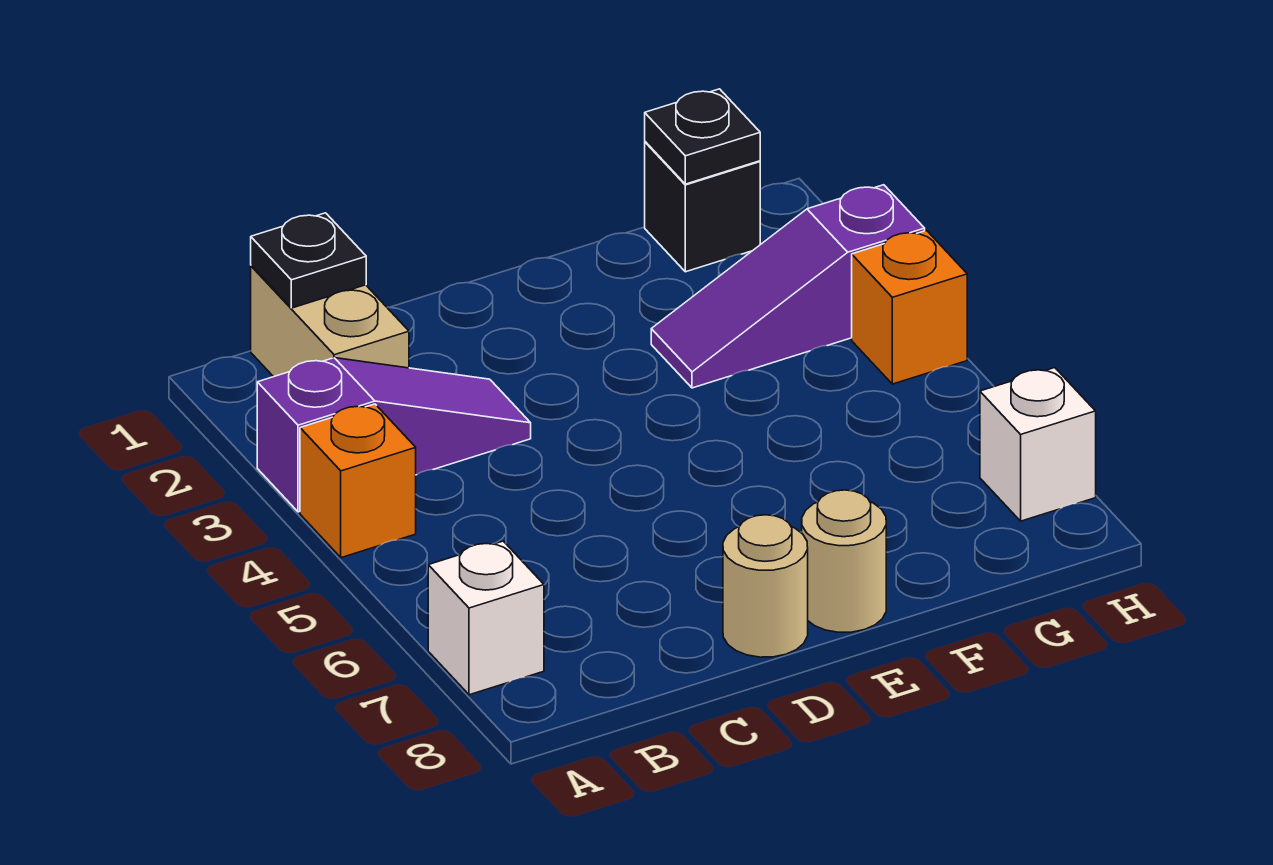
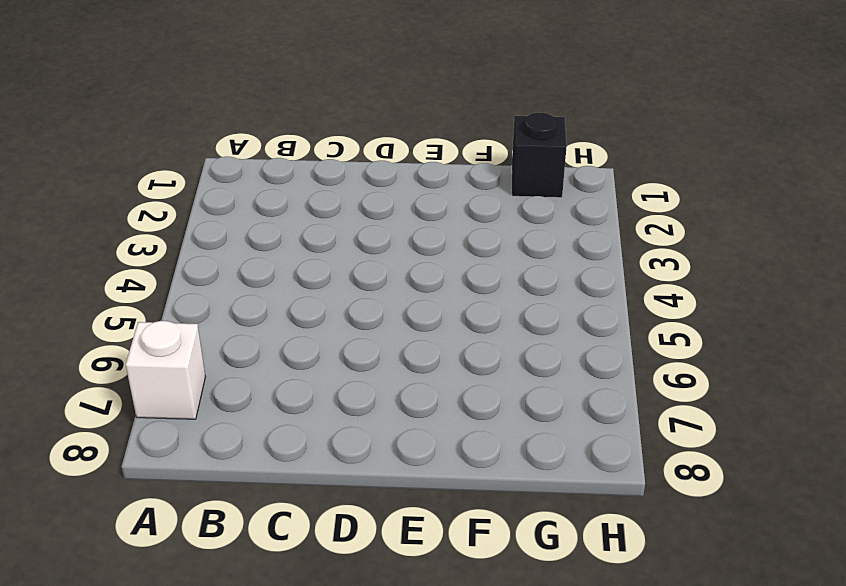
none -> purple 1x3 slope [257,358,531,512]
none -> orange 1x1 brick [300,404,416,558]
none -> tan 1x2 brick [251,266,409,377]

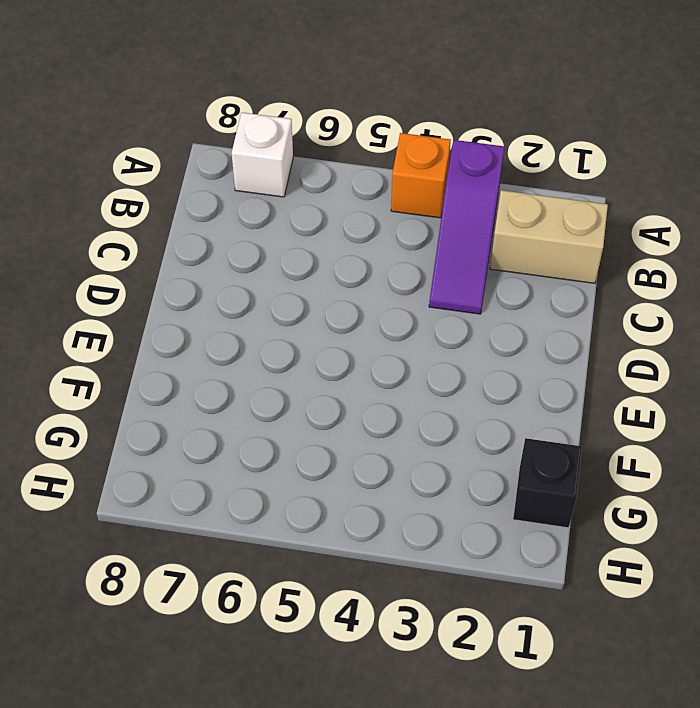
none -> tan 1x1 round brick [723,515,808,657]
none -> tan 1x1 round brick [802,490,886,632]
none -> purple 1x3 slope [651,185,925,388]

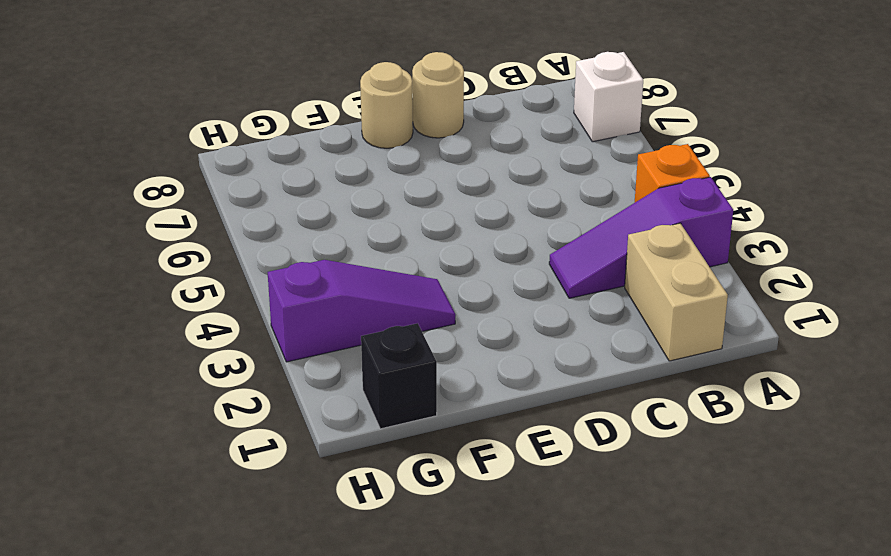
none -> orange 1x1 brick [852,231,967,384]
none -> white 1x1 brick [980,368,1096,521]
none -> black 1x1 plate [251,213,366,308]

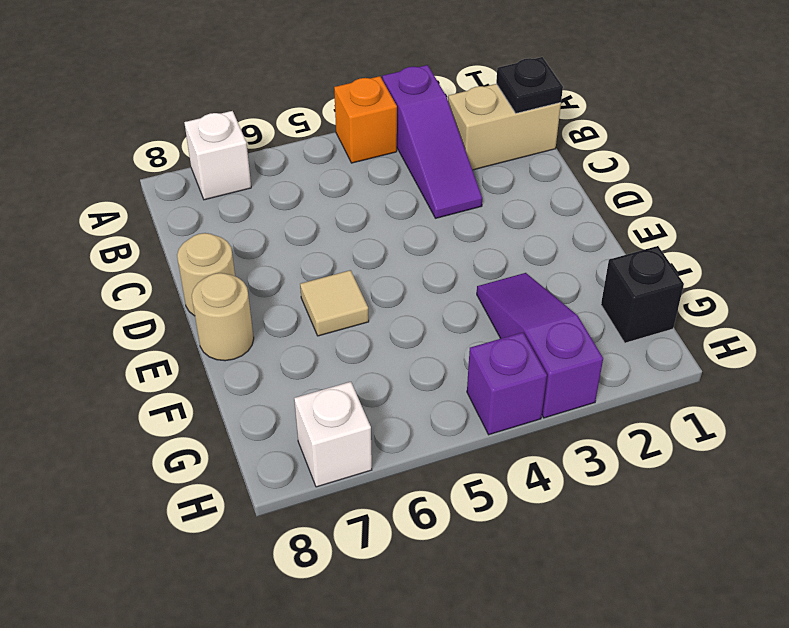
tan 1x1 tile [300,270,369,336] -> none
purple 1x1 brick [467,332,547,435] -> orange 1x1 brick [852,231,967,384]
none -> black 1x1 plate [645,89,760,184]

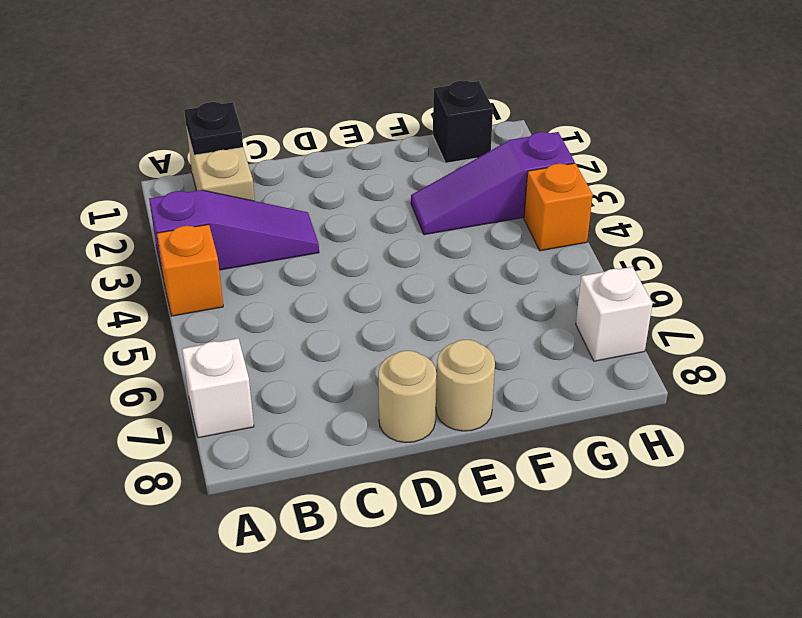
none -> black 1x1 plate [645,89,760,184]

